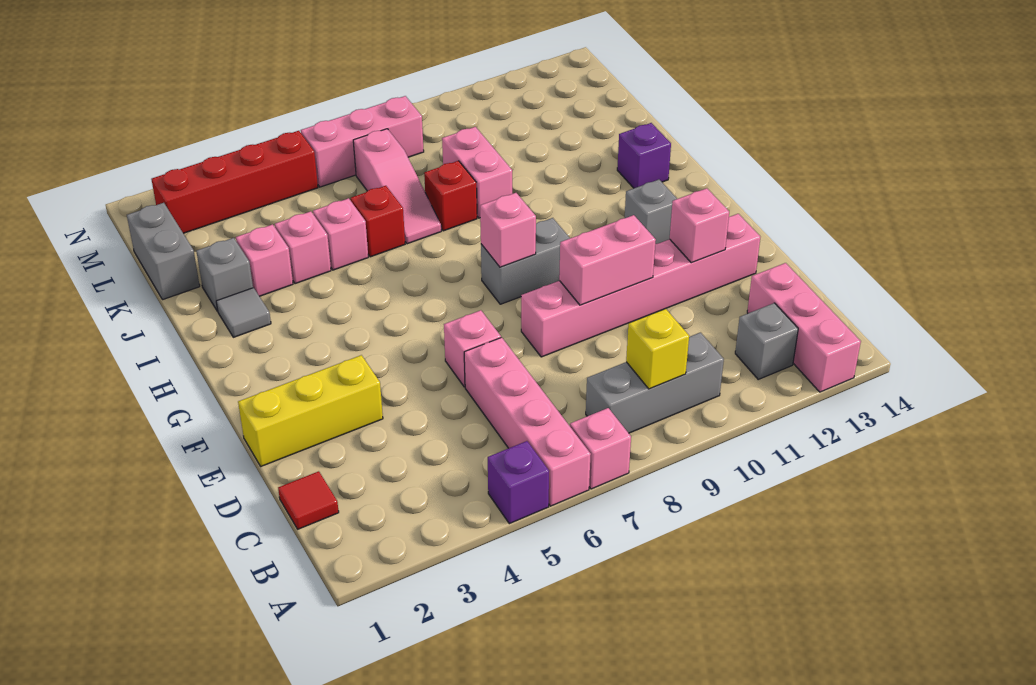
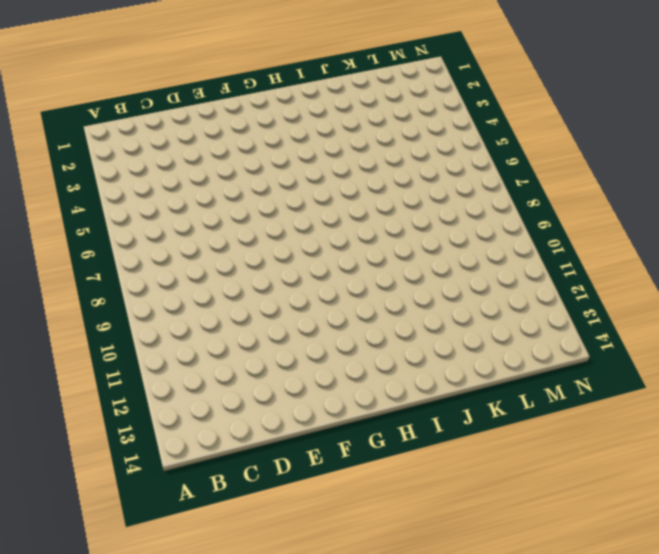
none -> purple 1x1 brick [488,441,549,524]
none -> pink 1x4 brick [464,337,591,506]
none -> pink 1x1 brick [570,408,631,489]

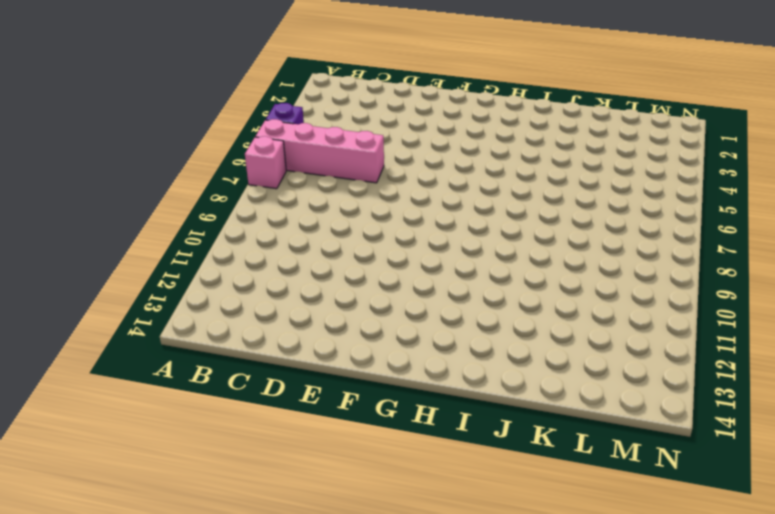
none -> pink 1x3 brick [747,263,861,392]
none -> grey 1x3 brick [586,333,724,433]
none -> grey 1x1 brick [735,303,798,379]

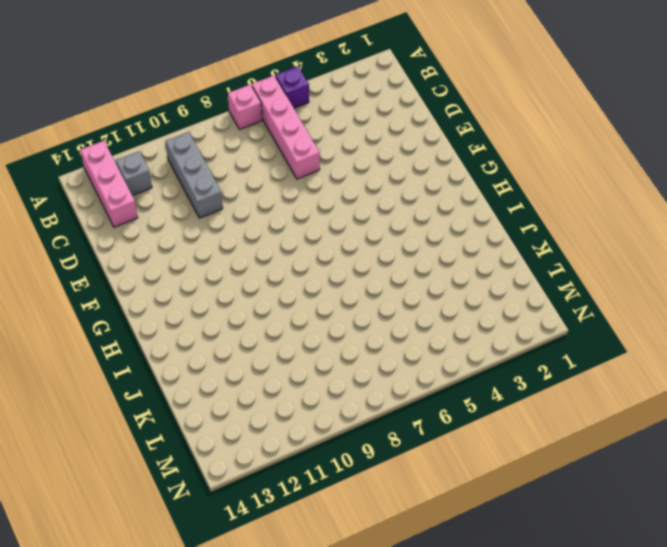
grey 1x3 brick [166,132,223,218] -> grey 1x3 brick turned to [586,333,724,433]
none -> red 1x1 tile [278,471,339,529]
none -> yellow 1x3 brick [238,355,383,466]
none -> pink 1x1 brick [444,310,501,387]

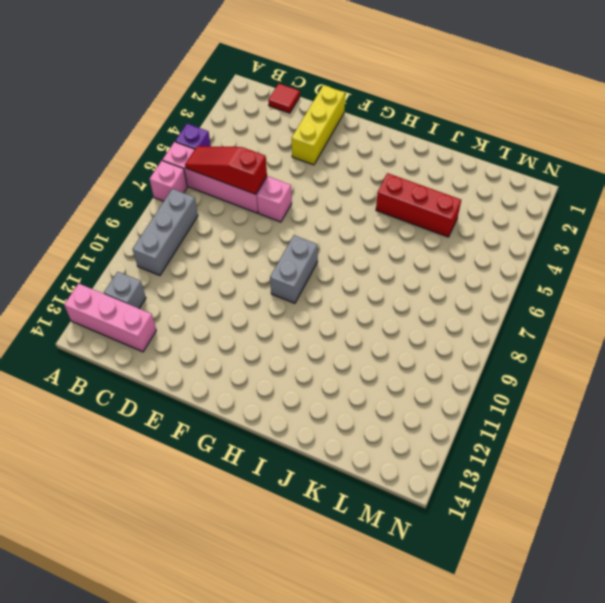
red 1x3 slope [185,146,267,194] -> none
red 1x3 brick [376,173,461,237] -> pink 1x1 brick [275,211,331,284]
none -> pink 1x6 brick [521,214,760,357]
none -> grey 1x1 brick [625,180,677,244]
none -> grey 1x1 tile [216,288,271,337]

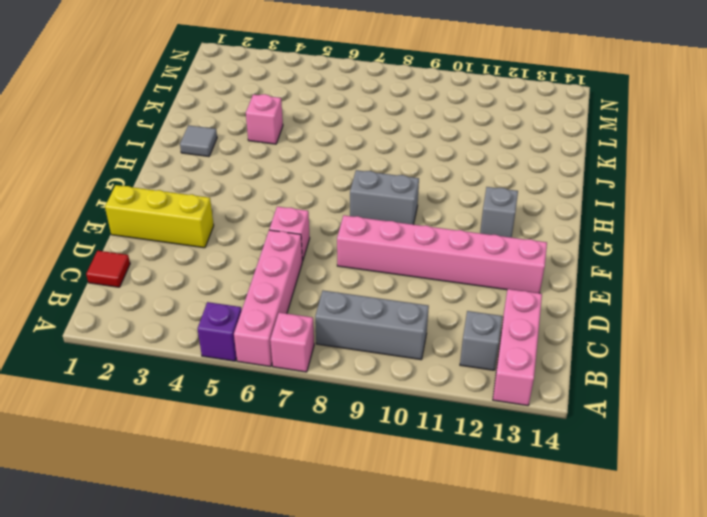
none -> purple 1x1 brick [617,123,671,188]
none -> grey 1x1 brick [196,238,253,311]
none -> pink 1x1 brick [236,224,293,296]

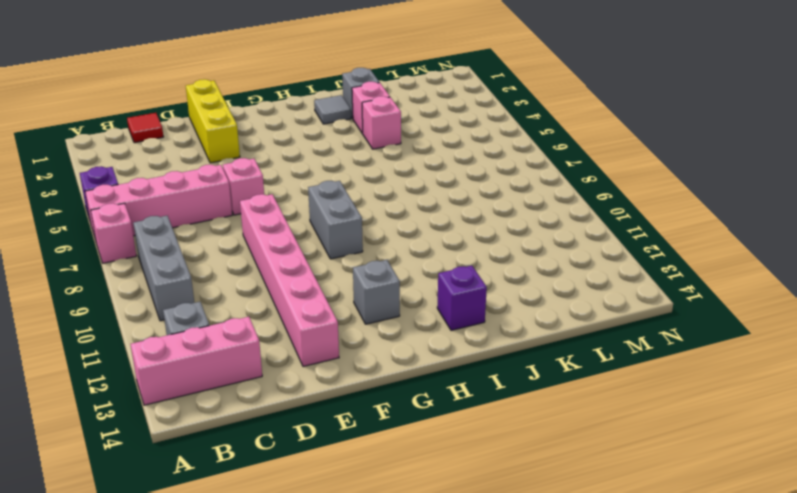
none -> pink 1x1 brick [313,198,368,270]
none -> red 1x1 brick [351,186,405,257]
none -> pink 1x3 slope [353,129,441,244]

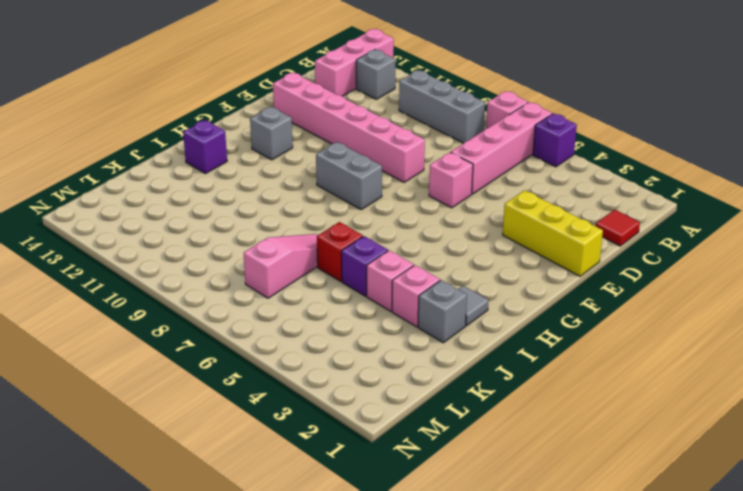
purple 1x1 brick [341,236,388,296] -> pink 1x1 brick [313,198,368,270]
none -> red 1x1 brick [424,161,477,231]
none -> pink 1x2 brick [442,127,512,218]
none -> grey 1x2 brick [127,203,200,300]

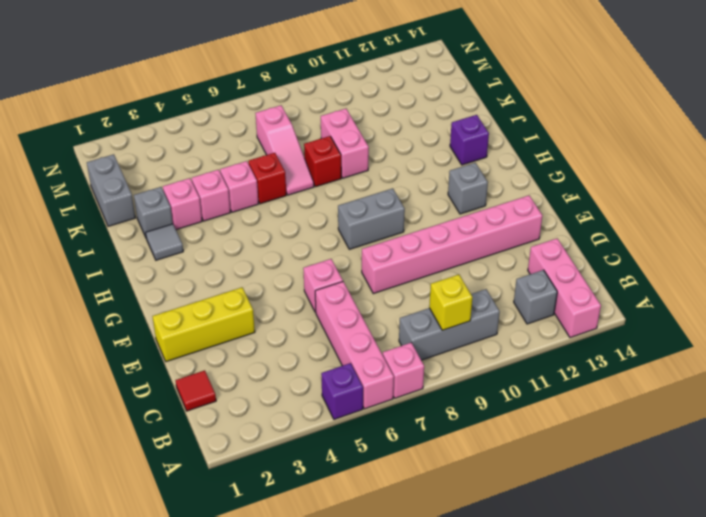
none -> red 1x4 brick [151,131,318,233]
none -> pink 1x3 brick [301,96,424,187]
none -> pink 1x2 brick [559,215,656,305]

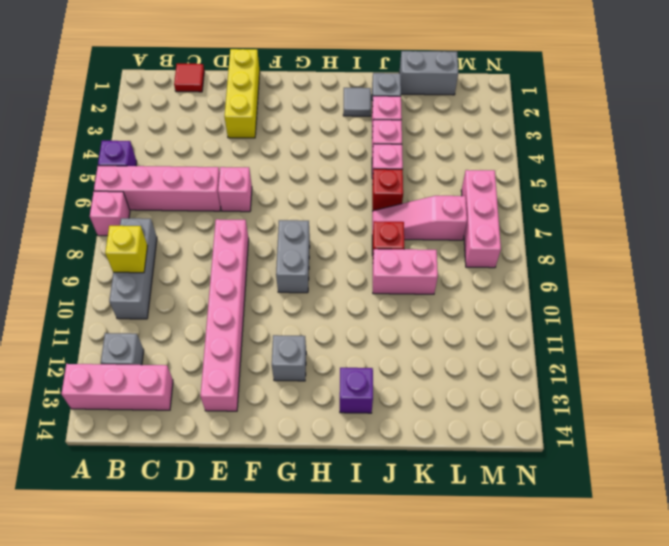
none -> red 1x4 brick [151,131,318,233]
none -> pink 1x2 brick [559,215,656,305]
none -> pink 1x1 brick [670,188,729,263]

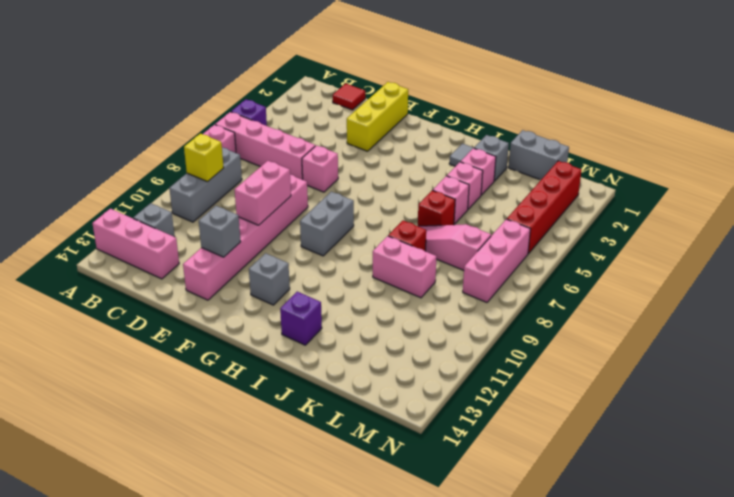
grey 1x1 brick [199,206,241,257] -> pink 1x1 brick [670,188,729,263]
none -> pink 1x1 brick [480,193,536,267]

